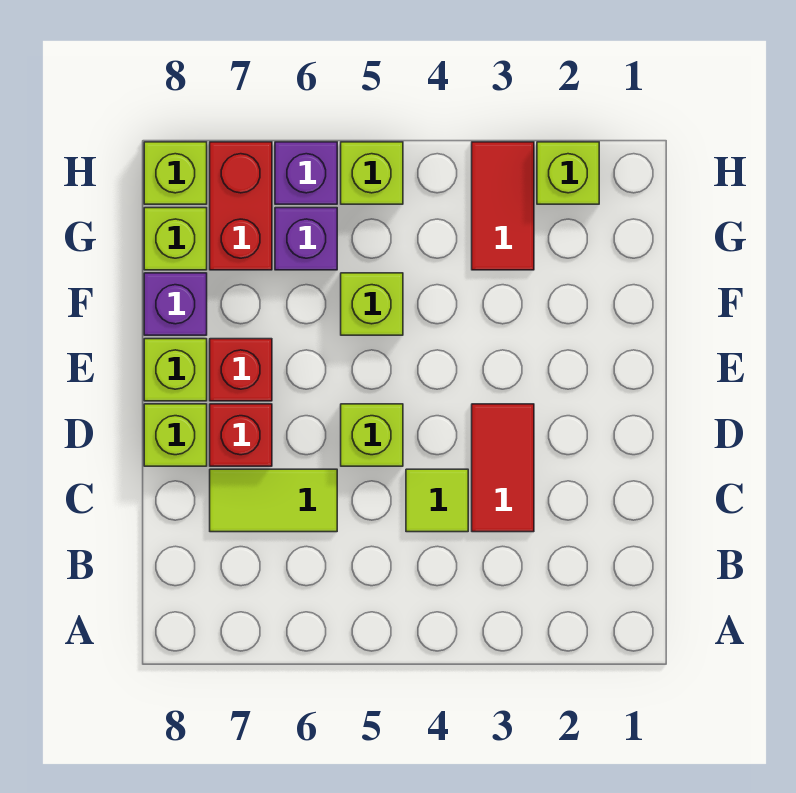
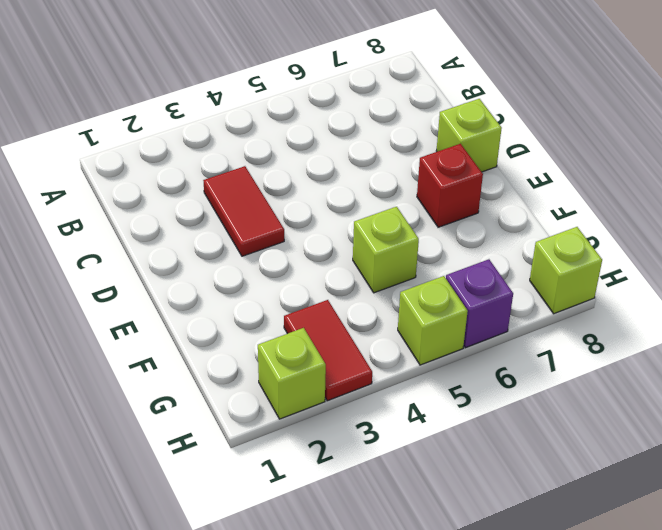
none -> lime 1x1 tile [406,469,468,532]
none -> lime 1x2 tile [210,469,337,532]
none -> lime 1x1 brick [341,404,403,466]

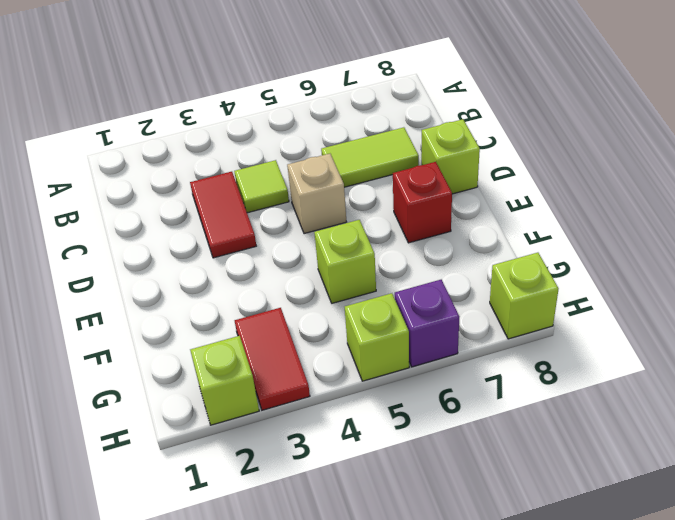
tan 1x1 brick [287,154,346,234] -> lime 1x1 brick [341,404,403,466]
none -> red 1x1 brick [210,404,272,466]
none -> lime 1x1 brick [144,339,207,401]
none -> purple 1x1 brick [144,273,207,335]

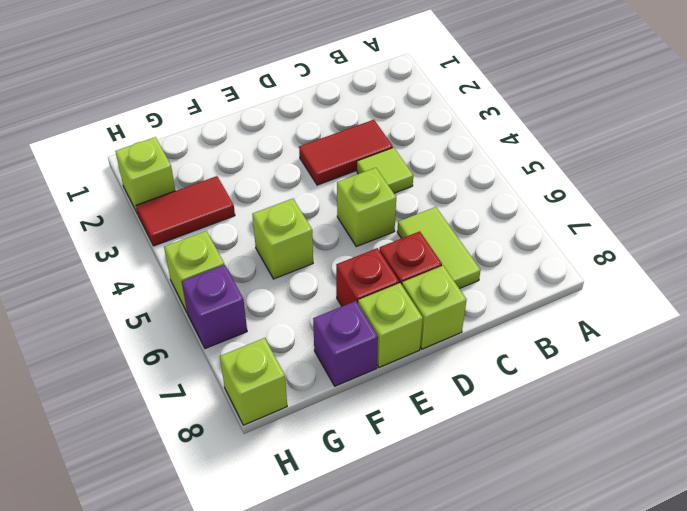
none -> purple 1x1 brick [275,208,337,270]
none -> red 1x2 brick [210,142,272,270]
none -> lime 1x1 brick [144,208,207,270]

